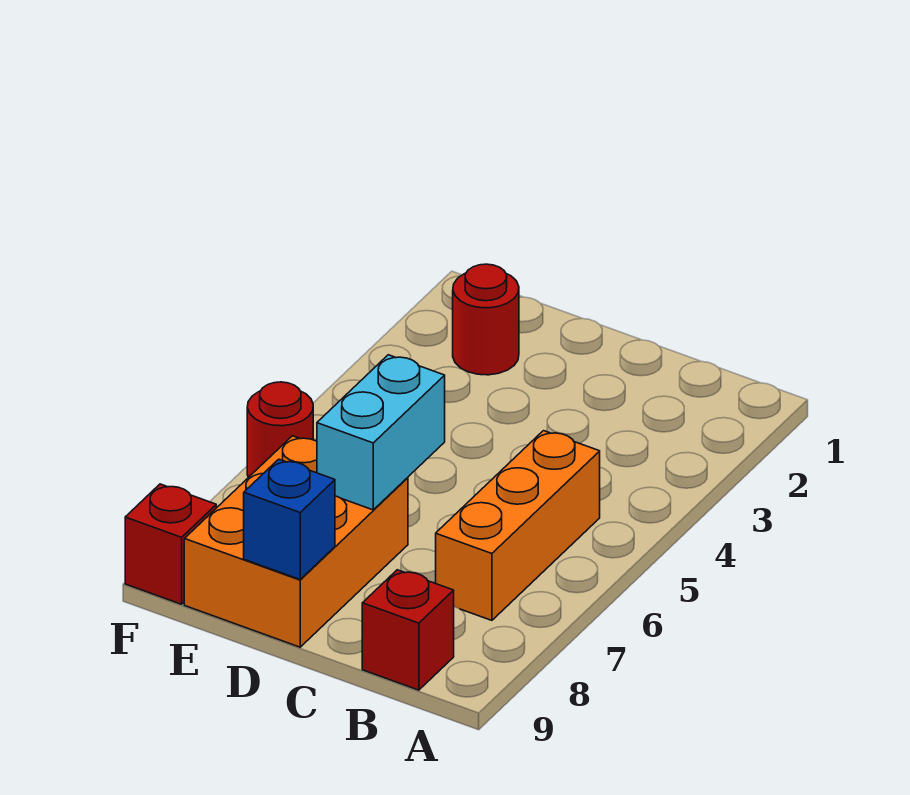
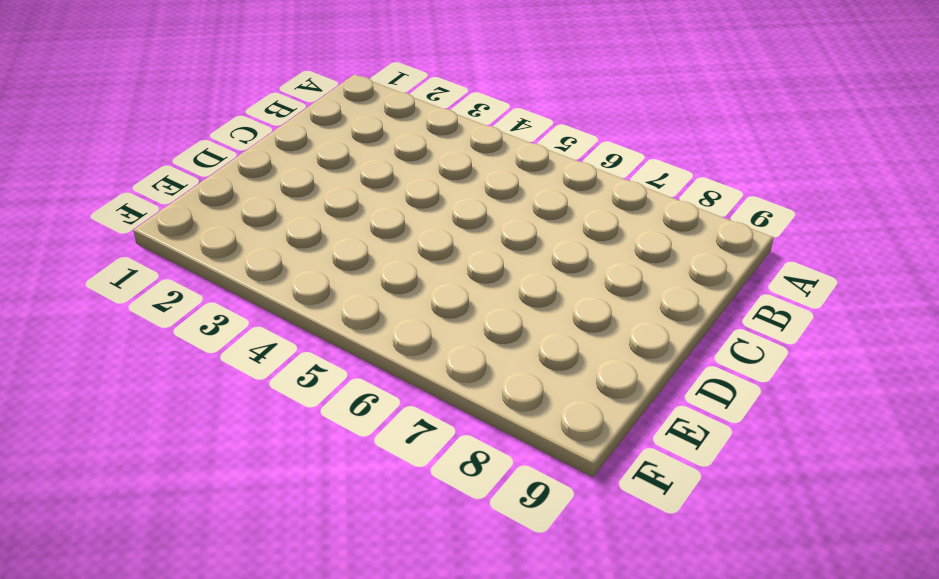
none -> orange 1x3 brick [436,431,600,620]
none -> red 1x1 brick [362,570,454,690]

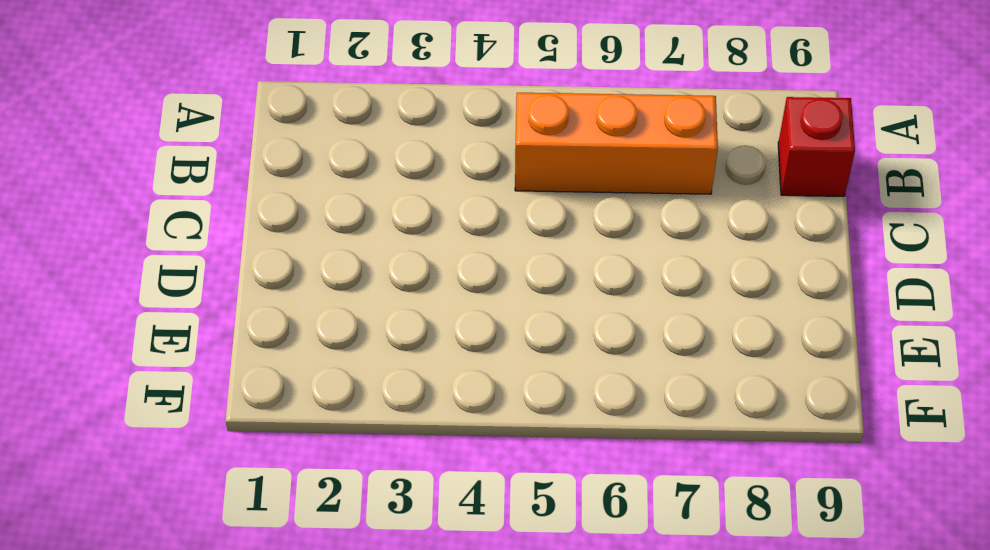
none -> orange 2x3 brick [184,436,408,647]
none -> red 1x1 round brick [453,264,519,375]

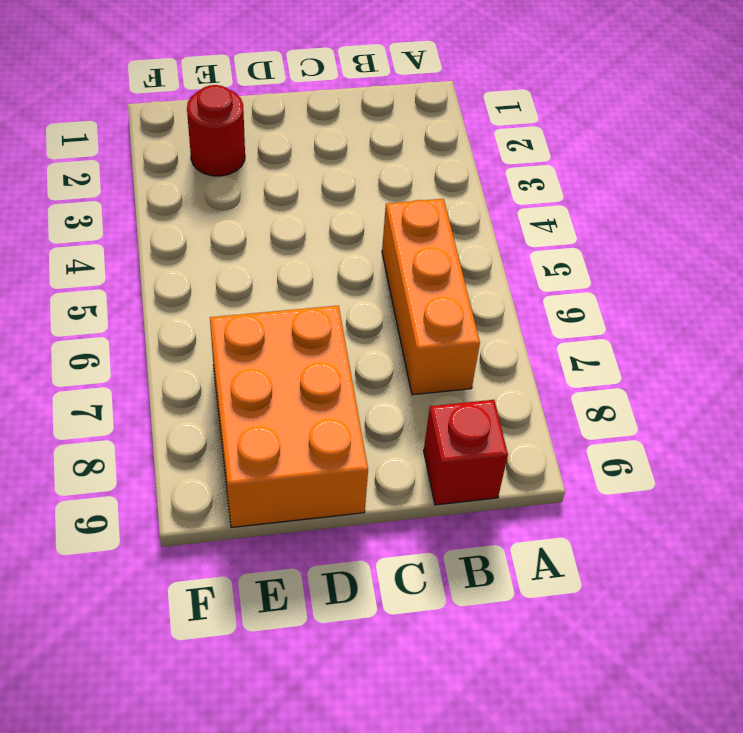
none -> red 1x1 round brick [247,382,313,478]
none -> red 1x1 brick [125,484,216,604]

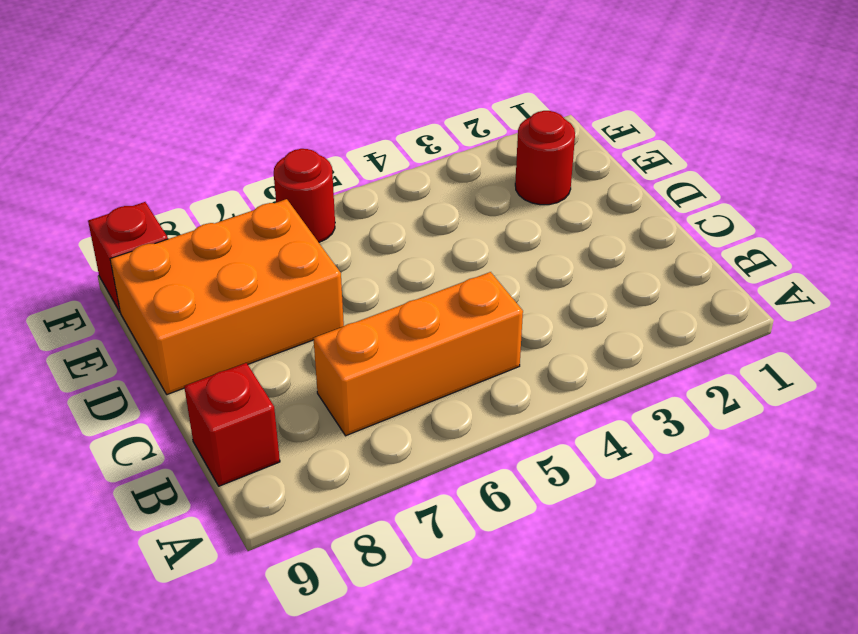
none -> cyan 1x2 brick [317,355,445,510]
none -> blue 1x1 brick [244,459,335,579]

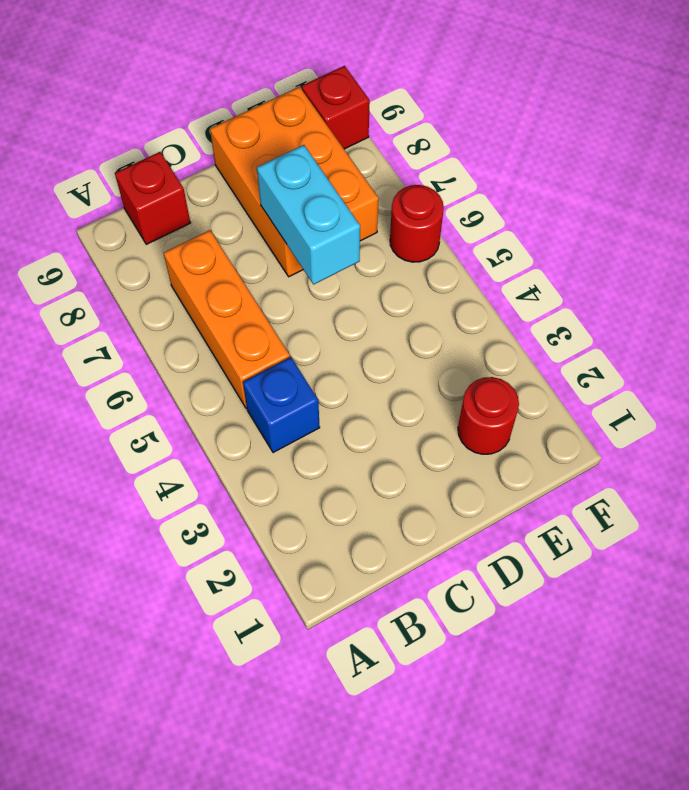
blue 1x1 brick [243,357,320,453] -> blue 1x1 brick moved to [244,459,335,579]

